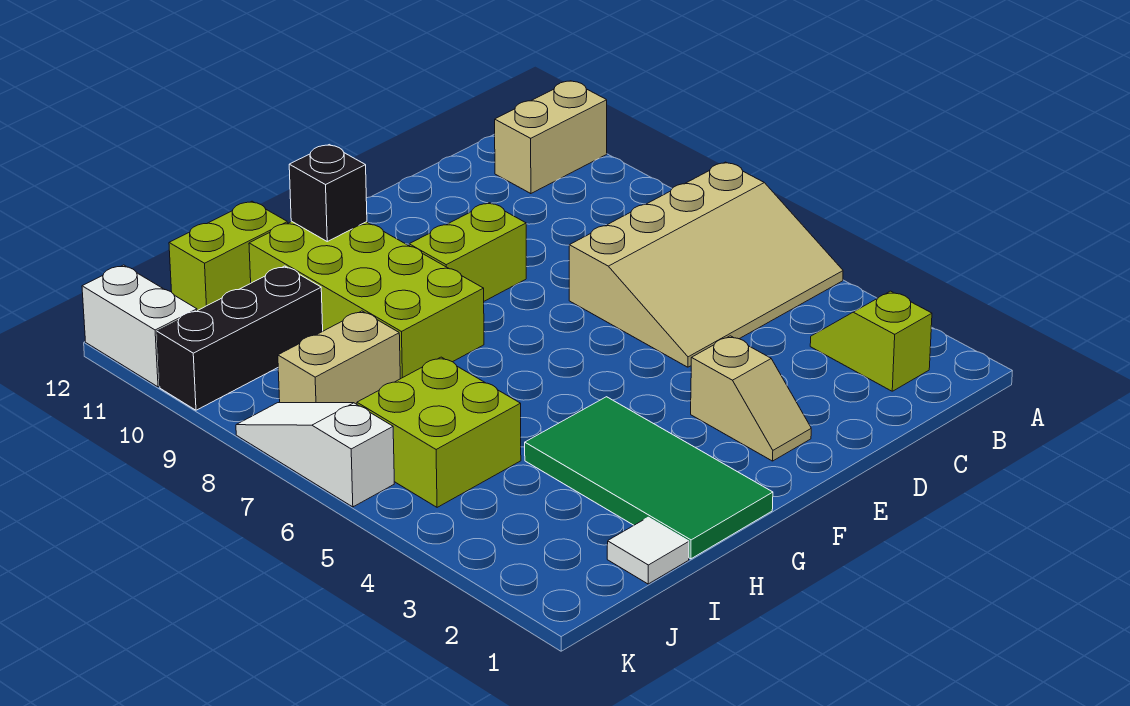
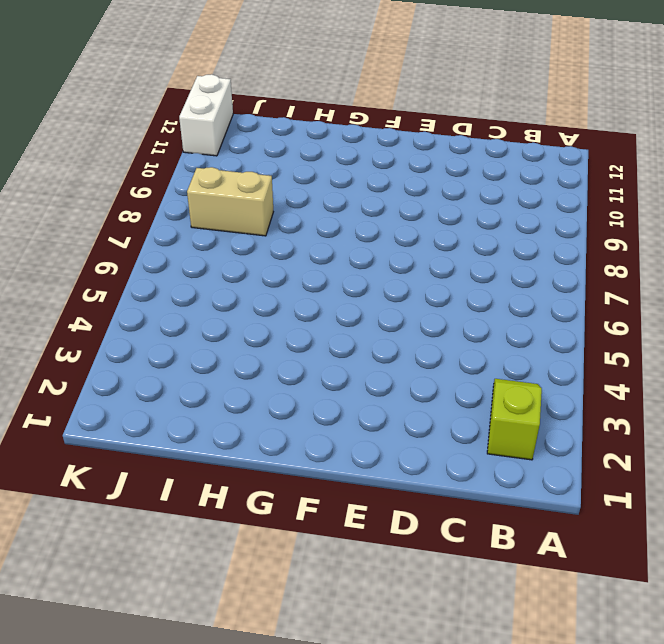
none -> tan 3x4 slope [569,162,843,367]
none -> tan 1x2 brick [495,81,607,194]
none -> tan 1x2 slope [691,336,811,461]

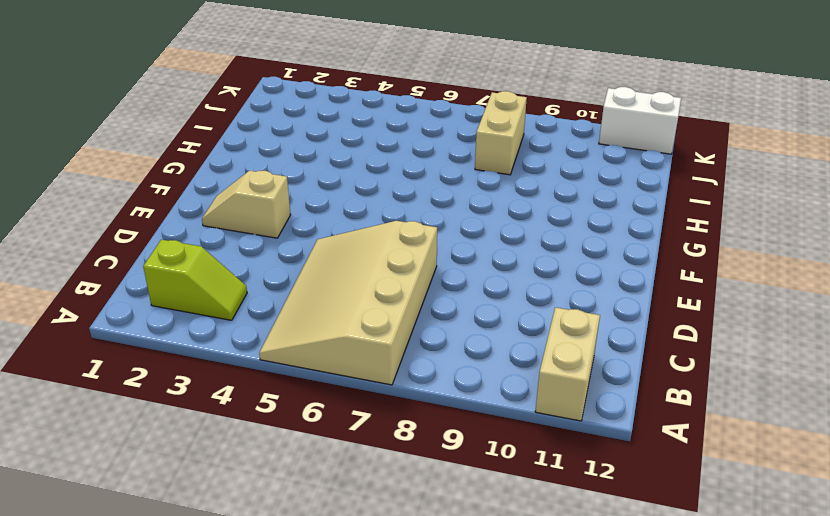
none -> lime 1x2 brick [409,203,526,301]
none -> green 2x4 tile [525,397,773,559]
none -> lime 2x4 brick [249,221,484,379]

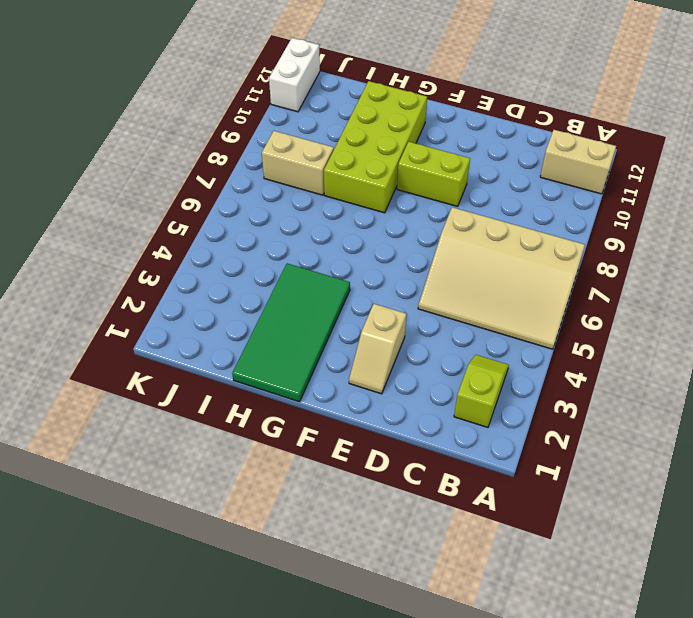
none -> lime 1x2 brick [169,201,288,311]
none -> white 1x1 tile [607,517,689,584]
none -> lime 2x2 brick [357,357,521,507]

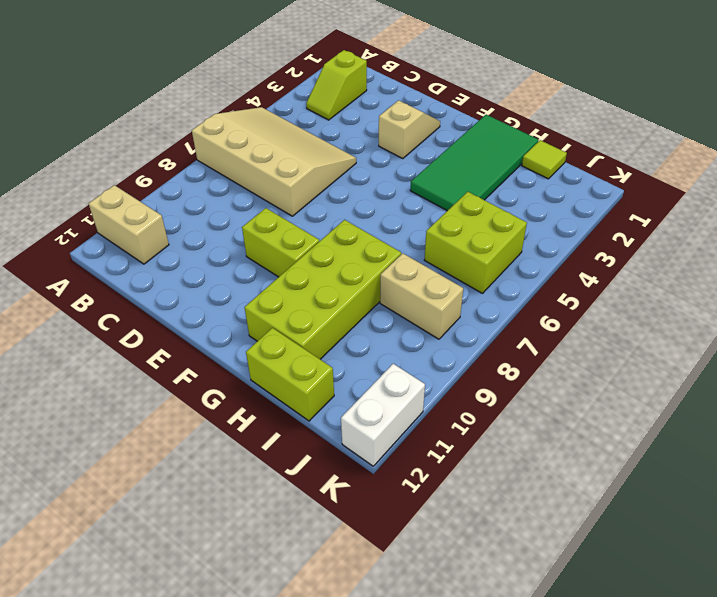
lime 1x1 tile [522,140,567,179] -> white 1x1 tile [607,517,689,584]
none -> black 1x3 brick [157,266,323,410]
none -> white 1x3 slope [236,403,394,507]
none -> black 1x1 brick [289,145,367,241]

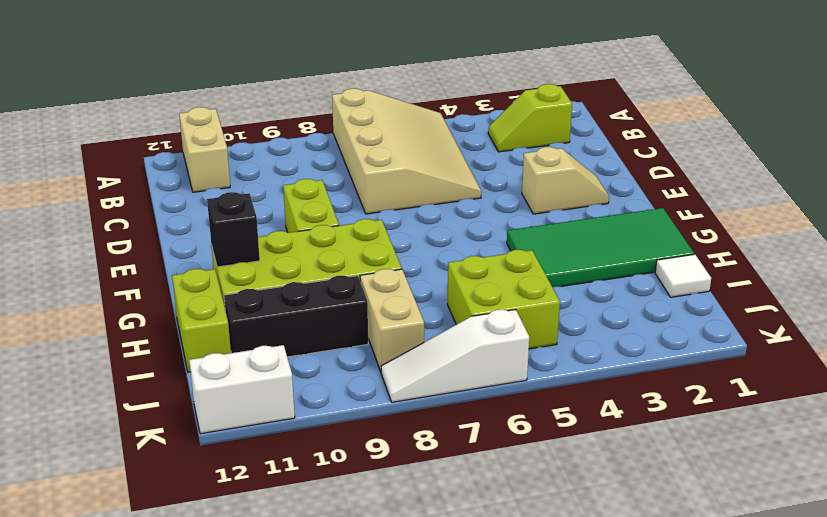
black 1x3 brick [224,276,368,357] -> black 1x3 brick turned to [157,266,323,410]

